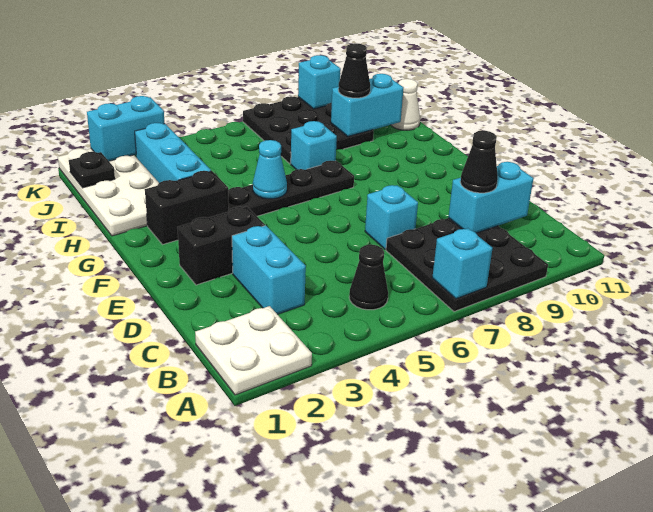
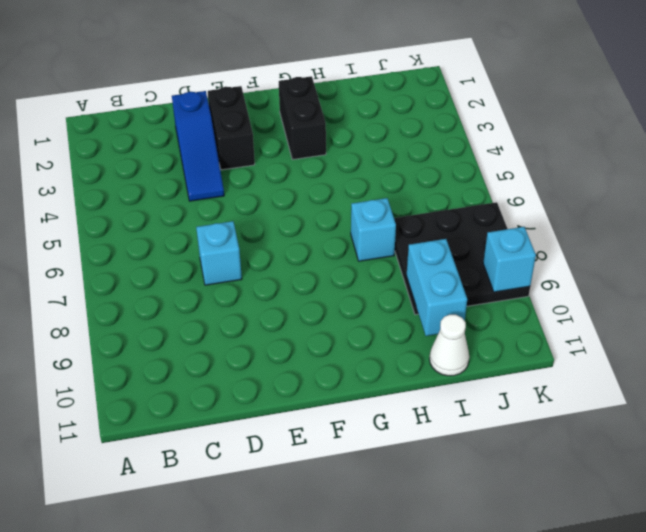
blue 1x3 slope [172,91,224,201] -> cyan 1x2 brick [232,225,306,314]
none -> white 2x2 plate [195,306,312,395]
none -> black 3x3 plate [386,218,548,312]
none -> black 1x1 cone [349,245,388,310]

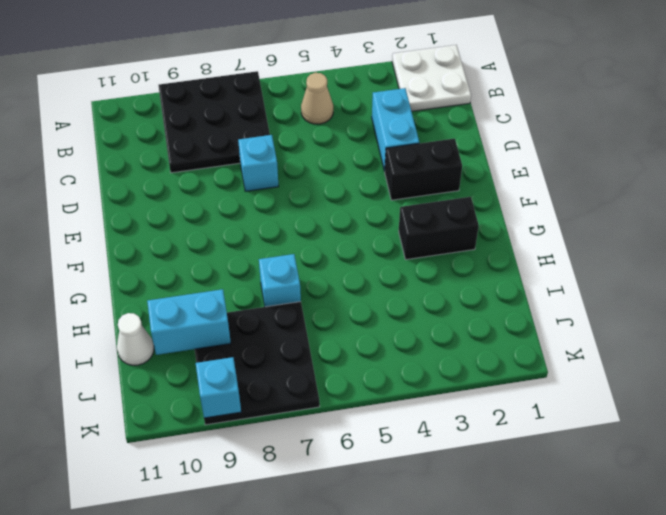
tan 1x1 cone [301,73,333,124] -> black 1x1 cone [349,245,388,310]
none -> black 1x4 plate [228,161,354,216]
none -> white 2x4 plate [58,148,159,236]
none -> cyan 1x3 brick [135,123,211,183]

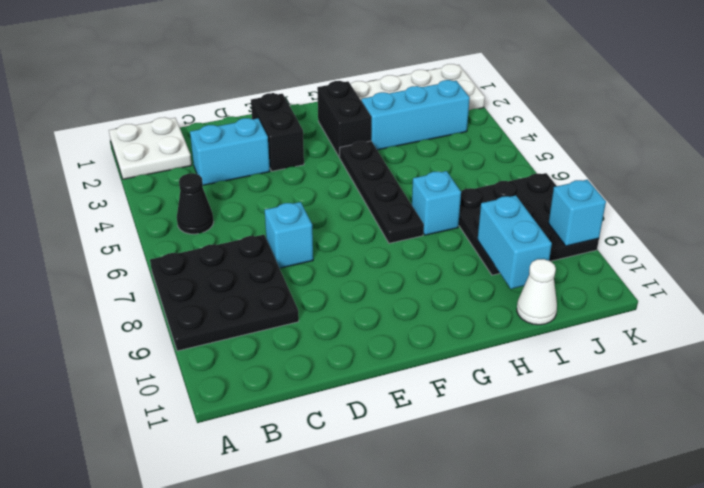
none -> cyan 1x1 brick [432,228,493,299]
none -> cyan 1x2 brick [448,162,534,233]
none -> cyan 1x1 cone [253,140,287,199]

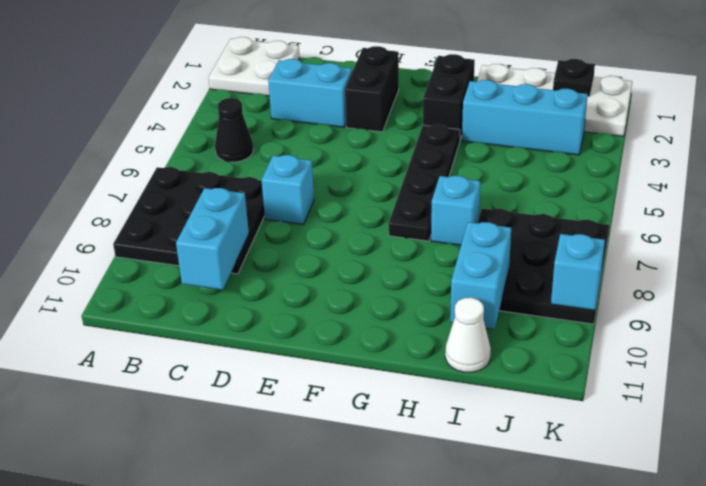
none -> cyan 1x1 brick [432,228,493,299]
none -> cyan 1x1 cone [253,140,287,199]
none -> cyan 1x2 brick [87,96,165,161]

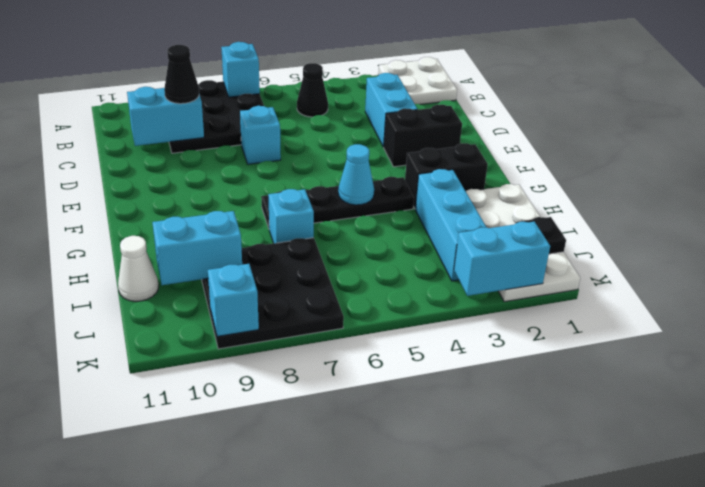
none -> black 1x1 cone [338,43,370,98]

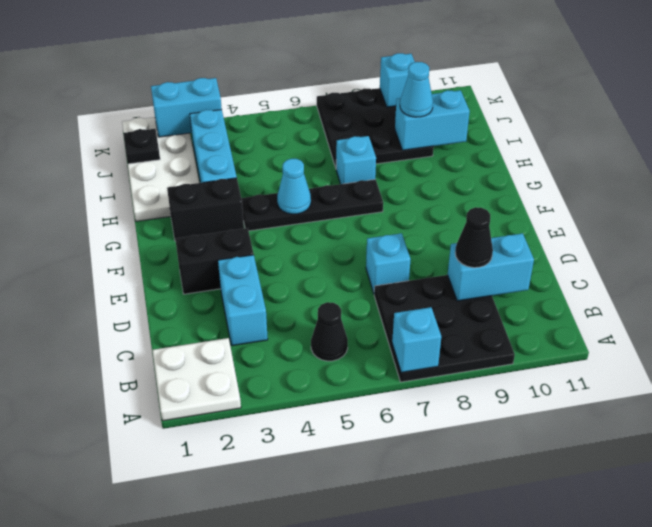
cyan 1x1 cone [400,62,433,117] -> black 1x1 cone [338,43,370,98]
none -> white 1x1 cone [391,79,420,130]

